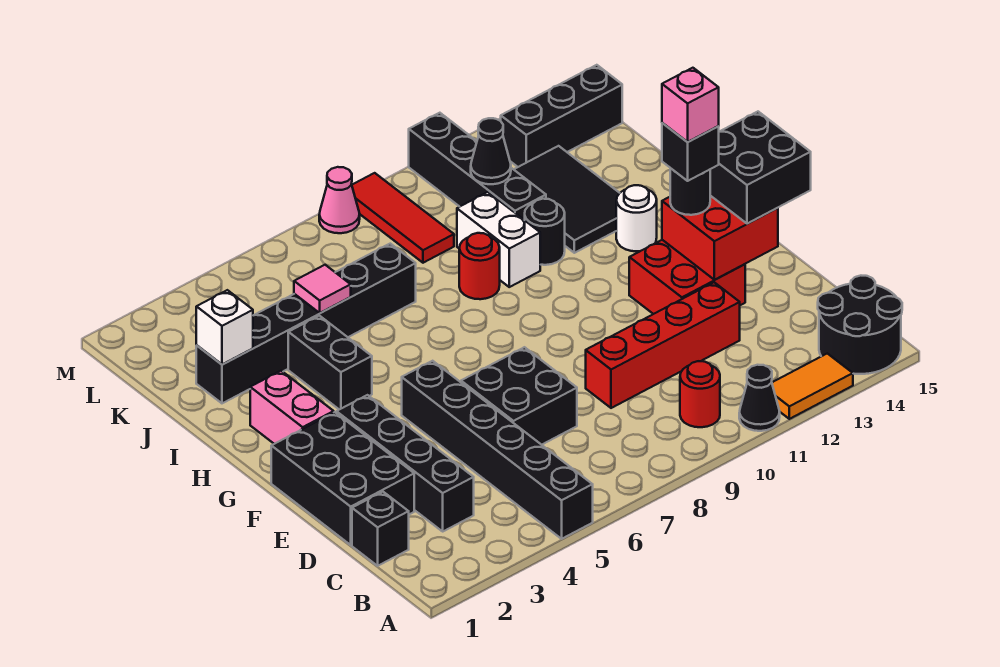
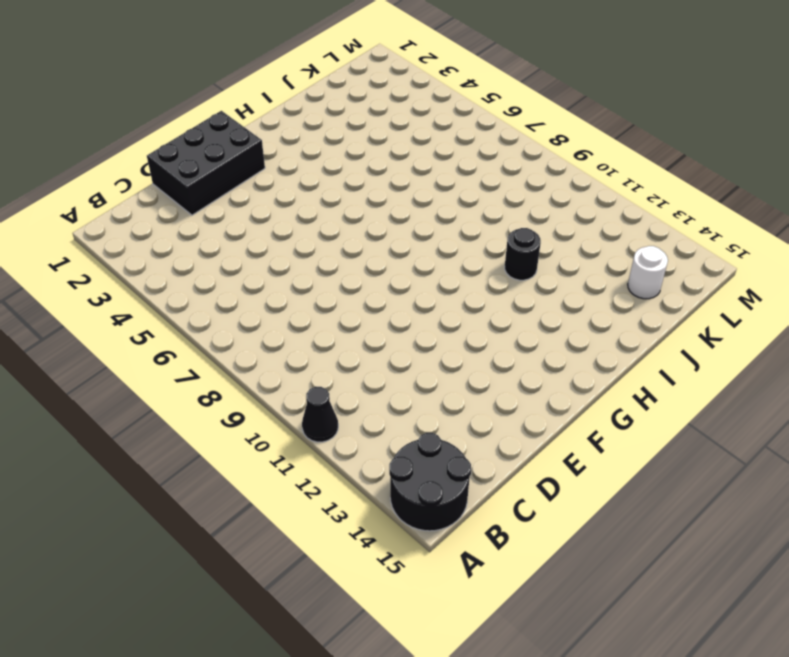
white 1x1 round brick [628,246,668,299] -> white 1x1 round brick moved to [616,185,657,251]
none -> black 1x6 brick [402,361,593,539]
none -> orange 1x2 tile [772,353,853,419]
none -> red 1x1 round brick [680,361,720,427]
none -> black 1x1 brick [352,492,409,566]

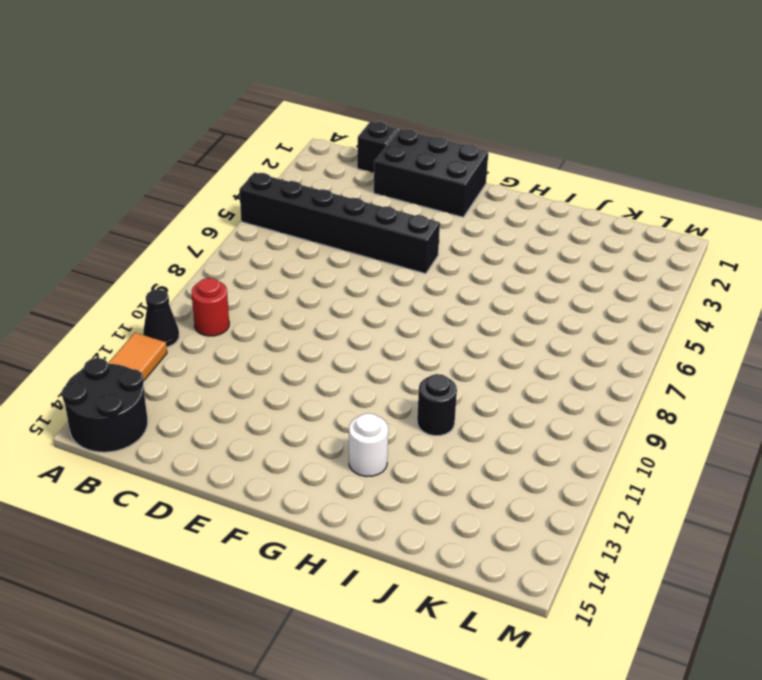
none -> black 1x4 brick [337,395,474,531]
none -> black 2x2 brick [461,347,577,445]
none -> red 1x4 brick [586,282,740,408]
none -> red 2x2 brick [629,240,745,314]

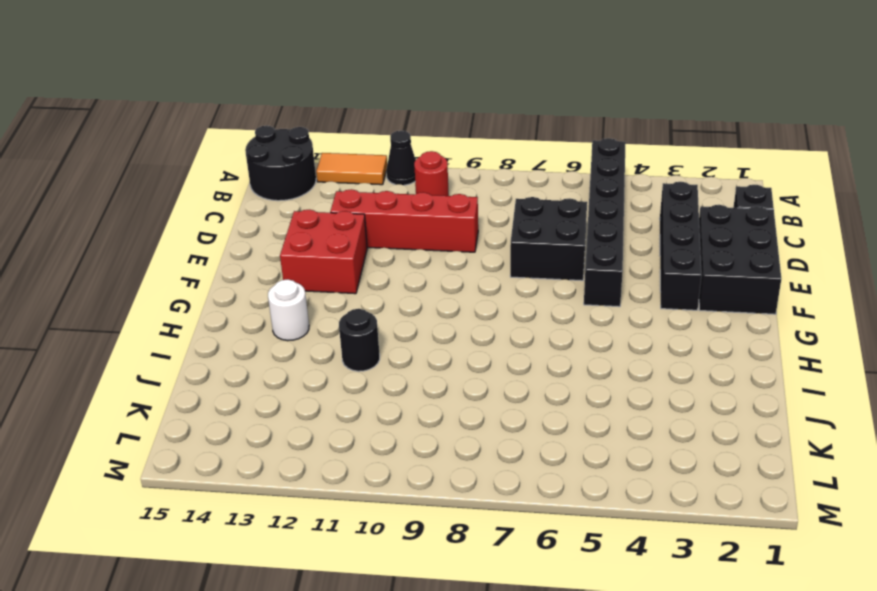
none -> pink 1x2 brick [250,371,334,444]
none -> black 1x2 brick [288,316,372,410]
none -> red 1x1 round brick [459,233,500,299]
none -> white 1x2 brick [457,192,540,287]

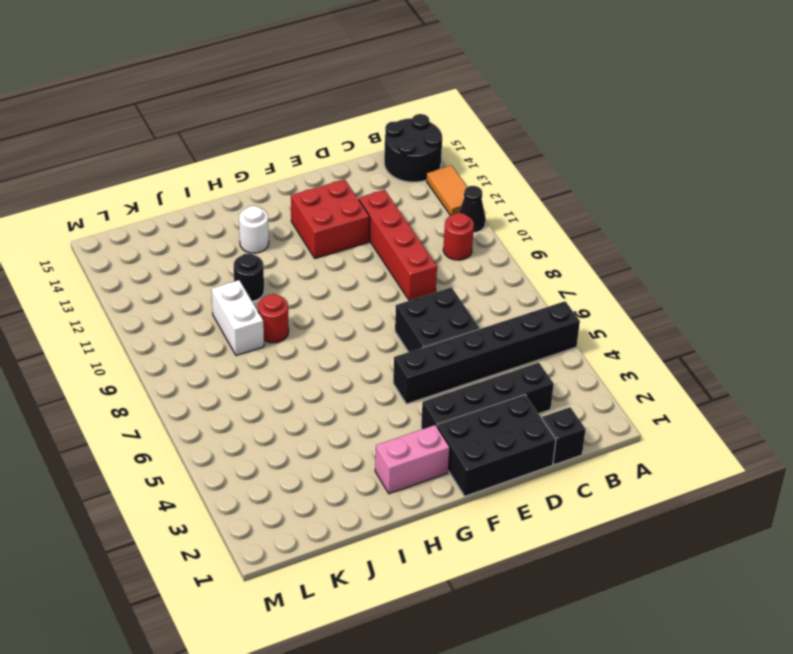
white 1x2 brick [211,280,264,356] -> white 1x2 brick turned to [457,192,540,287]
none -> black 1x2 brick [288,316,372,410]
none -> black 2x3 tile [514,146,619,253]
none -> black 1x6 brick [196,244,416,403]
none -> black 1x4 brick [409,113,546,220]

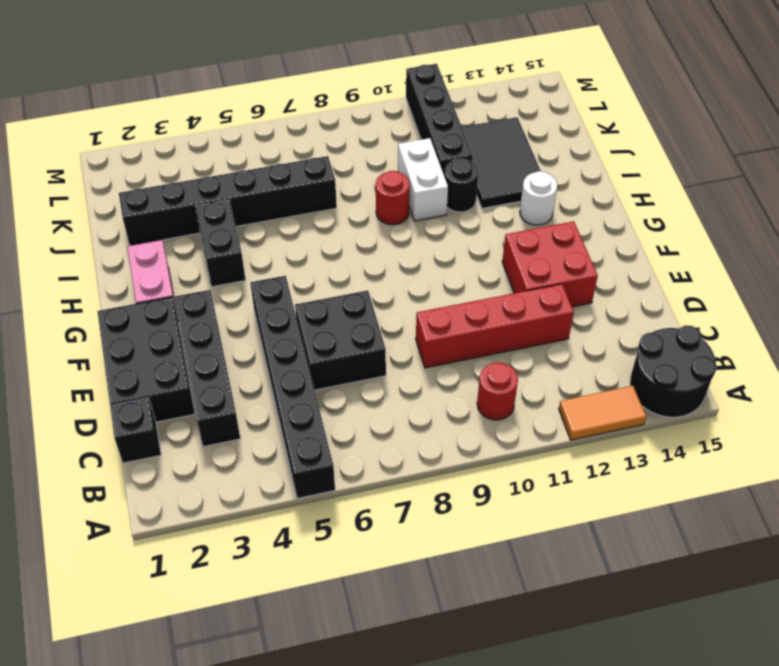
none -> black 1x1 cone [739,365,780,431]
none -> red 1x3 tile [352,173,454,263]
none -> black 1x3 brick [501,65,622,167]
none -> pink 1x1 cone [319,167,360,233]

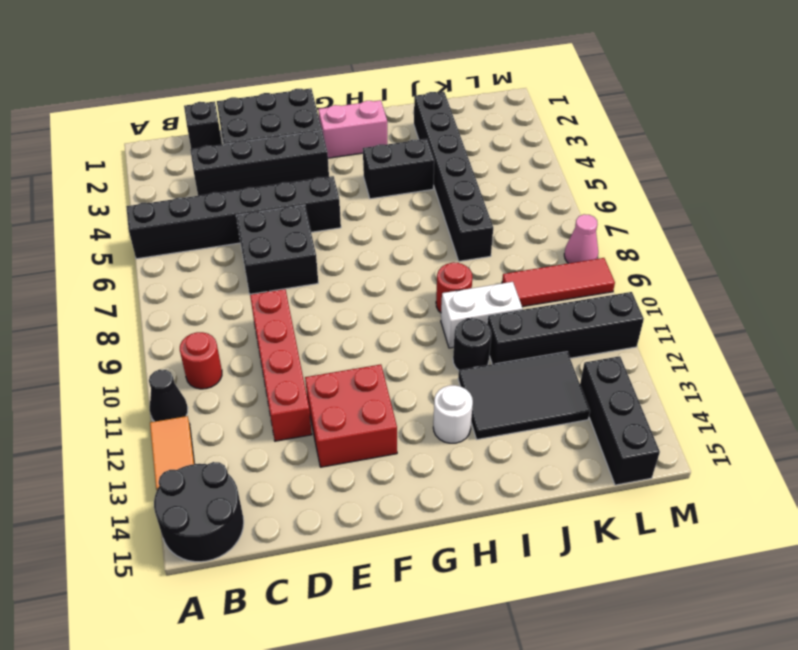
none -> red 2x2 brick [662,196,778,280]
none -> white 1x1 brick [196,290,253,364]
none -> pink 1x1 tile [294,265,351,313]
none -> black 1x1 cone [471,118,511,184]

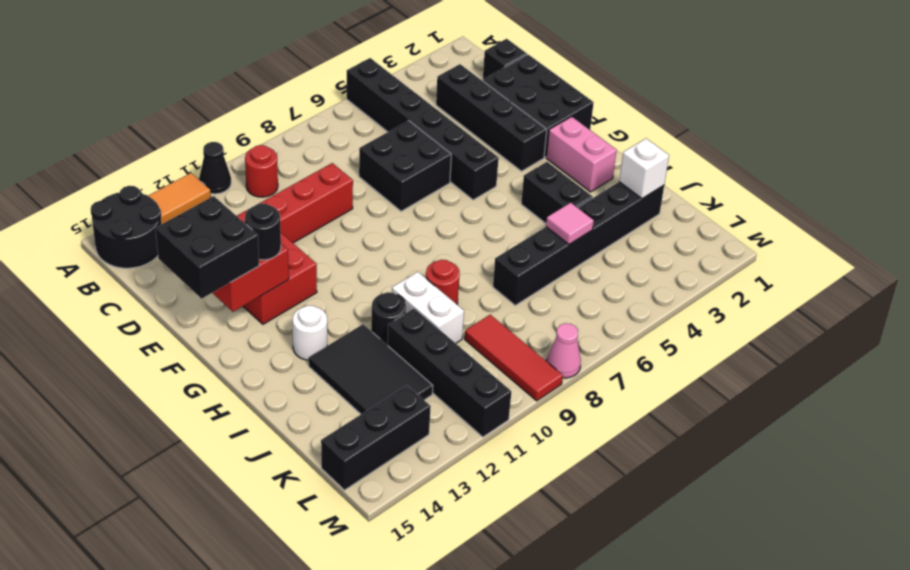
none -> black 1x1 cone [471,118,511,184]
none -> black 1x1 brick [662,123,719,181]
none -> pink 1x1 brick [662,68,719,142]

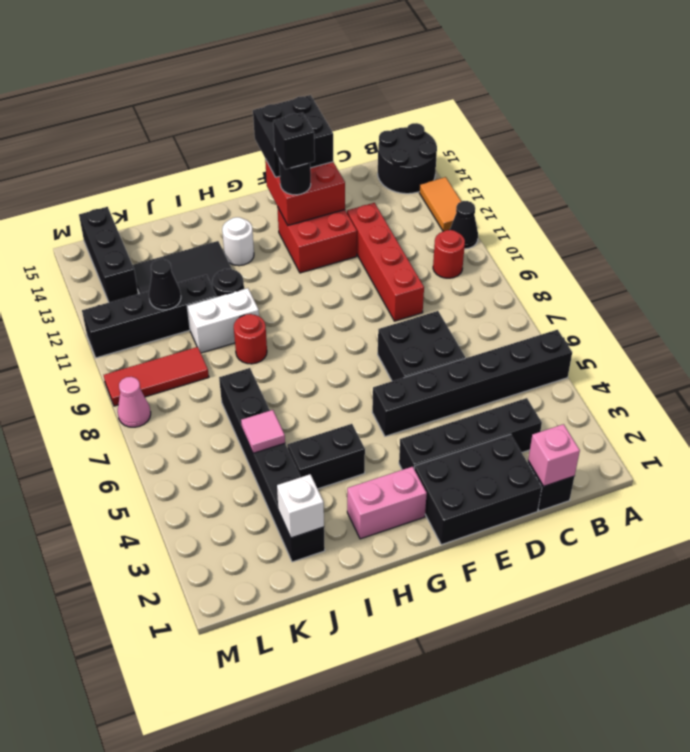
pink 1x1 brick [528,424,580,486] -> pink 1x1 brick moved to [662,68,719,142]

